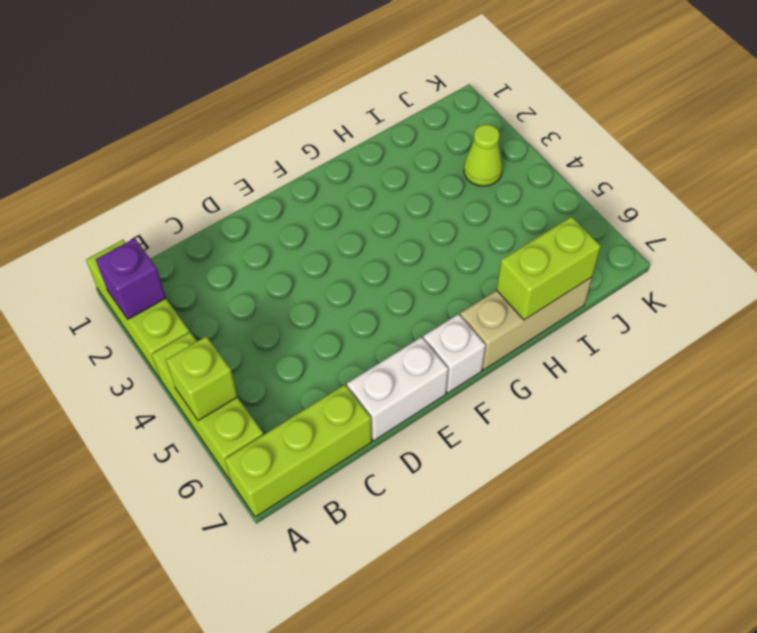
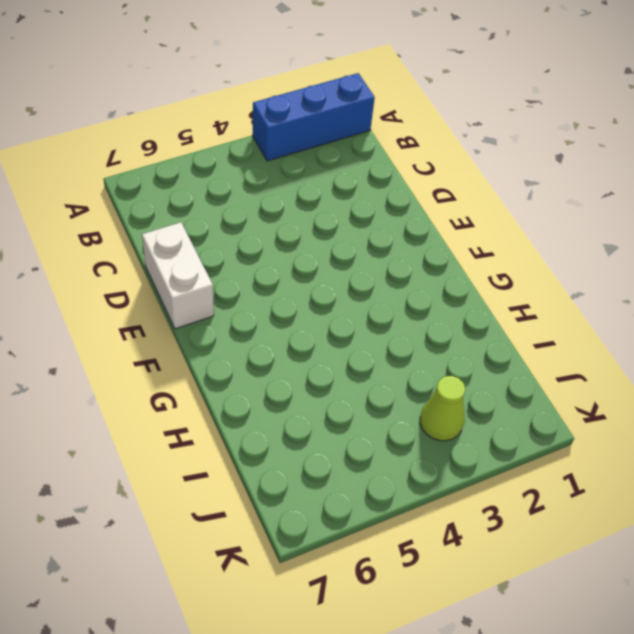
blue 1x3 brick [252,73,375,161] -> lime 1x3 brick [86,240,189,378]
none -> lime 1x3 brick [152,332,264,481]
none -> lime 1x3 brick [225,385,372,517]

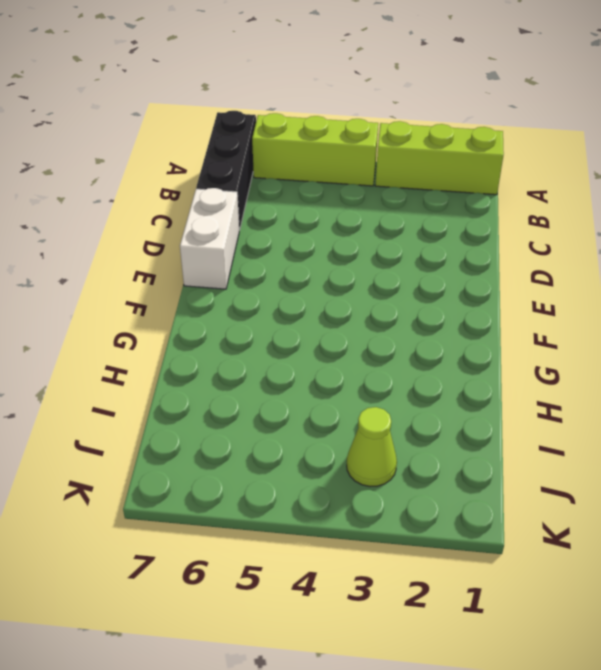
black 1x3 brick [196,111,256,230] -> lime 1x3 brick [225,385,372,517]
none -> white 1x1 brick [423,314,486,393]
none -> tan 1x3 brick [460,277,592,370]

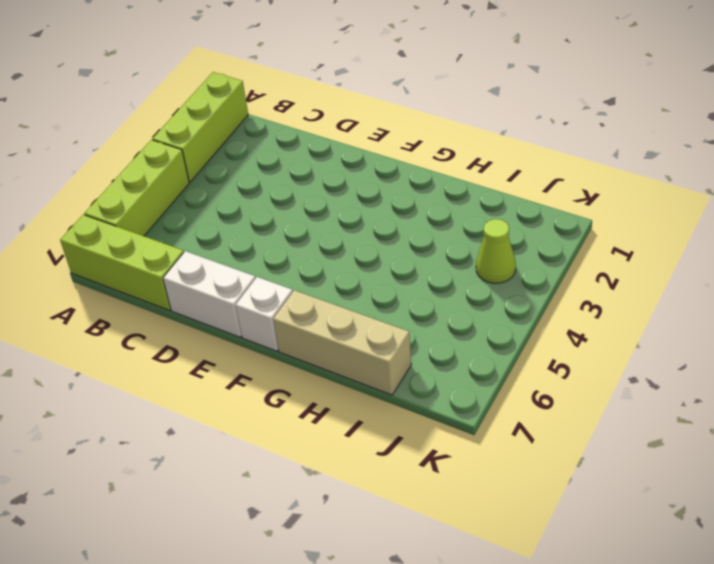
none -> purple 1x1 brick [96,238,166,319]
none -> lime 1x1 brick [166,336,237,421]

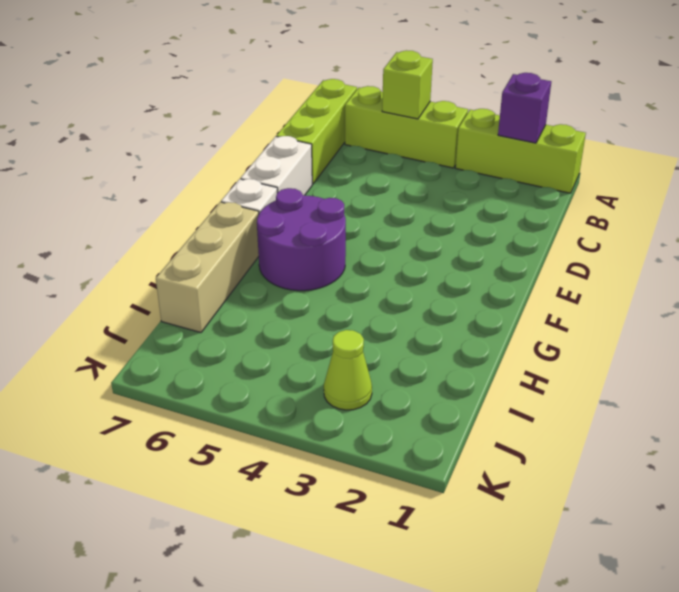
purple 2x2 round brick [257,188,346,291] -> none
none -> lime 1x2 brick [497,217,601,320]

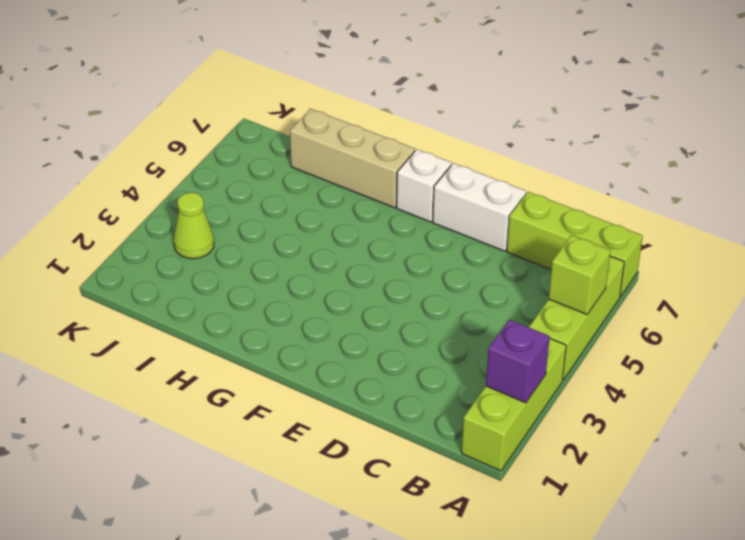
none -> lime 1x2 brick [497,217,601,320]

